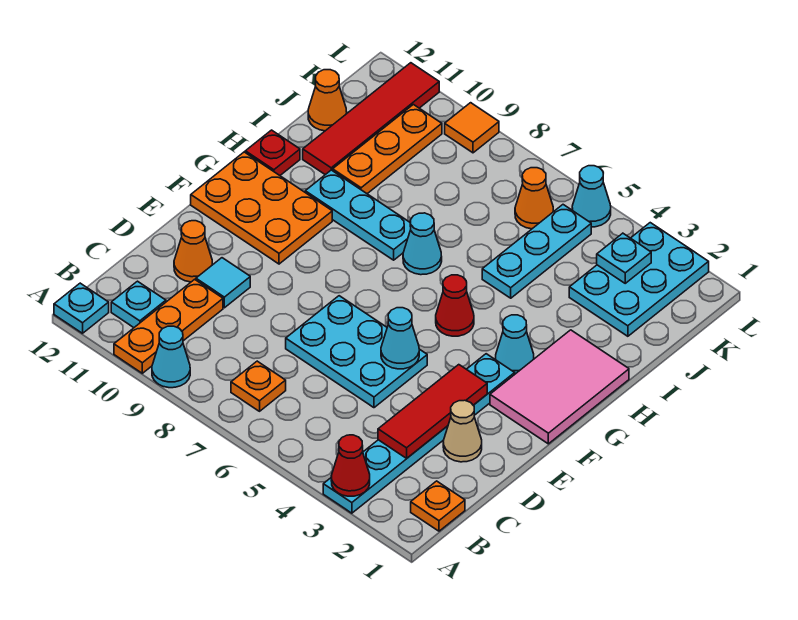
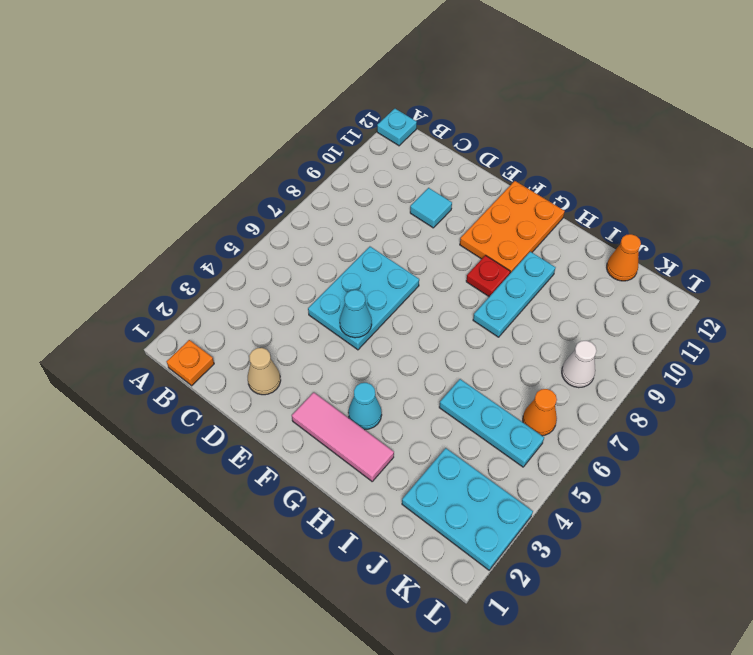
pink 1x3 tile [292,392,394,481] -> pink 2x3 tile [490,330,629,444]
red 1x1 plate [466,255,510,297] -> red 1x1 plate moved to [245,130,300,175]
white 1x1 cone [562,341,596,388] -> none
none -> cyan 1x6 plate [323,354,515,513]
none -> cyan 1x1 cone [152,326,190,388]
none -> orange 1x3 plate [114,279,223,373]
none -> orange 1x1 plate [231,361,286,411]

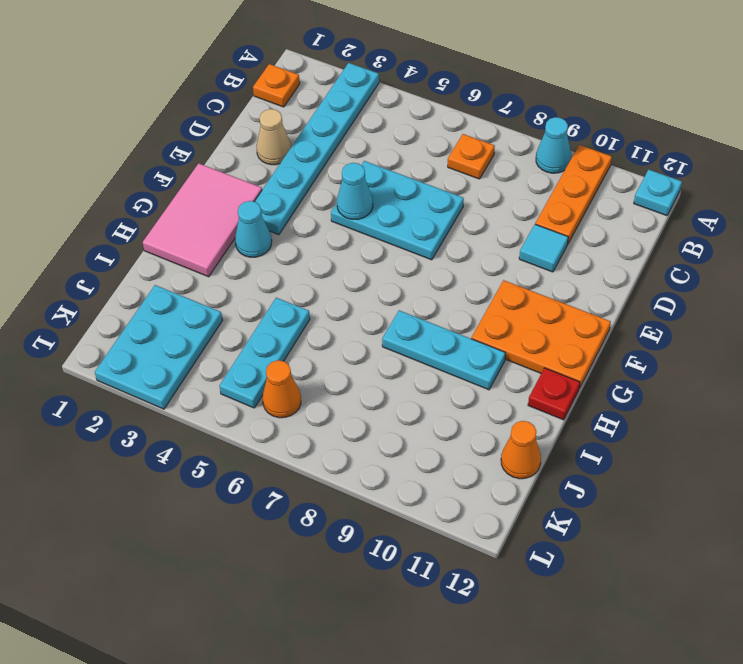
none -> cyan 1x1 plate [111,281,166,328]
none -> orange 1x1 cone [174,221,212,282]
none -> red 1x1 cone [436,275,474,336]
none -> cyan 1x1 cone [403,213,442,275]

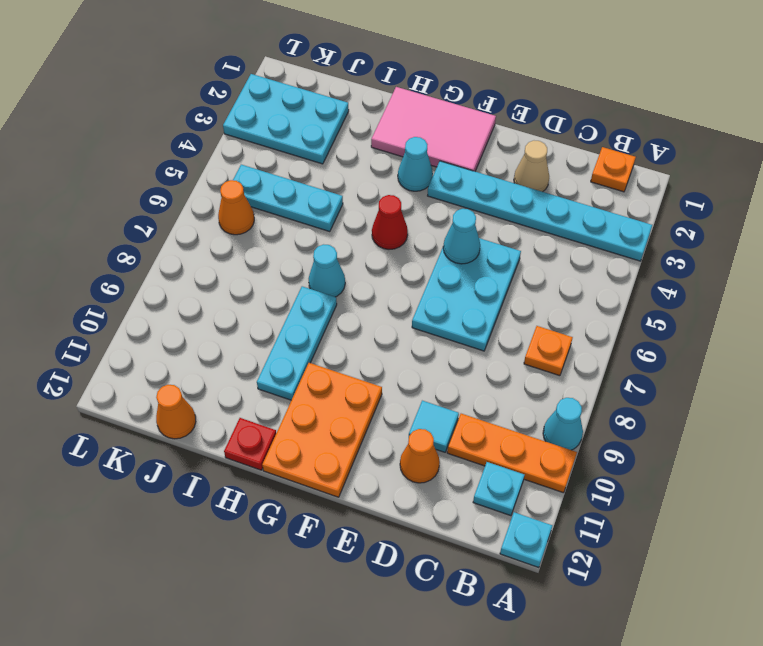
none -> orange 1x3 plate [333,105,442,194]
none -> red 1x4 tile [303,63,439,175]
none -> cyan 1x1 cone [572,166,611,227]
none -> orange 1x1 tile [445,103,499,153]

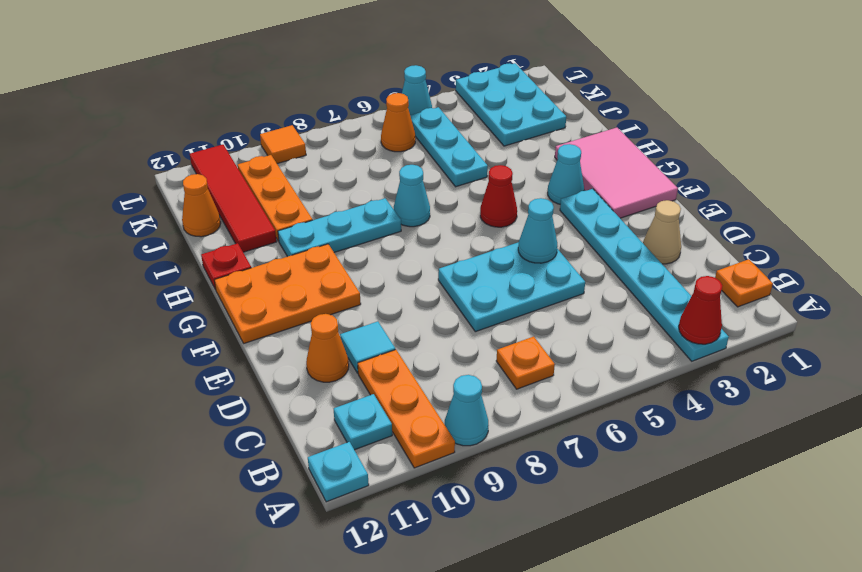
none -> red 1x3 tile [378,365,487,458]
none -> cyan 1x1 plate [597,233,651,283]

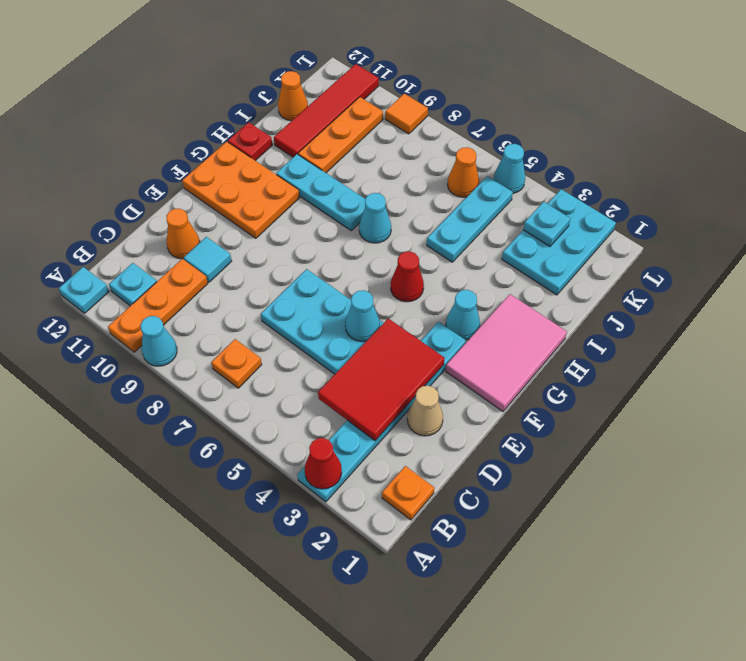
red 2x3 tile [318,319,445,440] -> red 1x3 tile [378,365,487,458]

